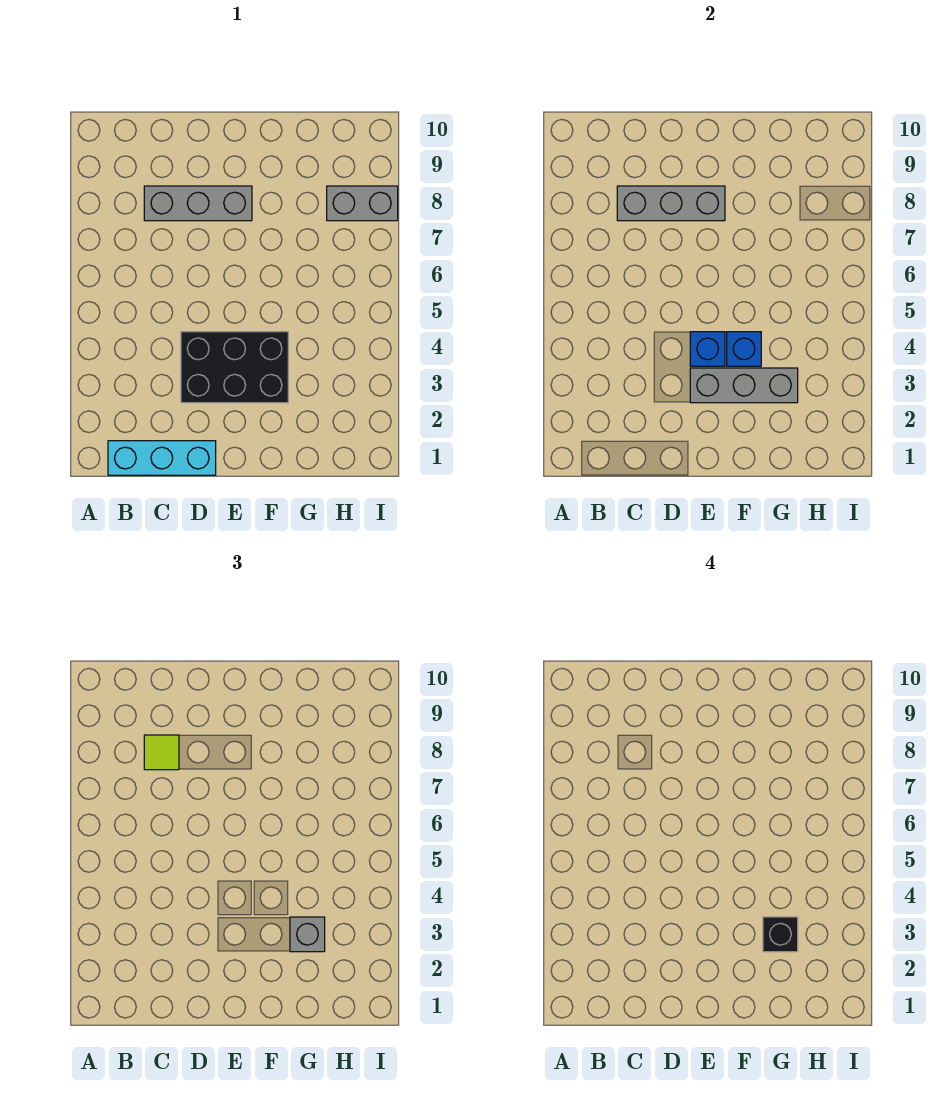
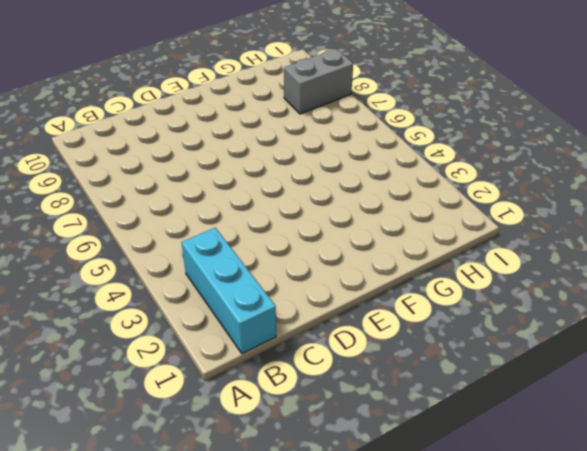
cyan 1x3 brick [181,228,276,354] -> cyan 1x3 brick turned to [108,441,216,475]
none -> grey 1x3 brick [144,186,252,221]
none -> black 2x3 brick [181,332,288,403]

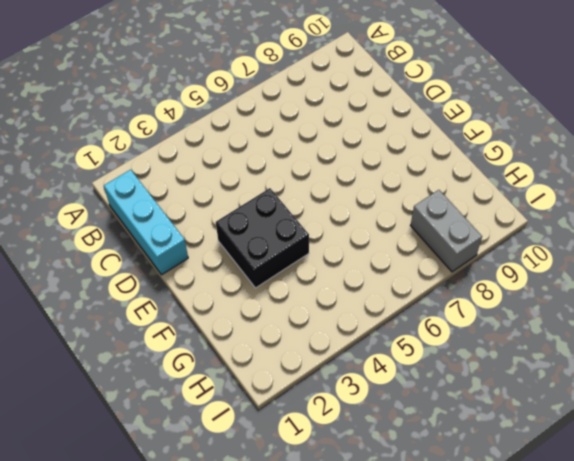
black 2x2 brick [216,188,309,288] -> black 2x3 brick [181,332,288,403]
none -> grey 1x3 brick [144,186,252,221]
none -> grey 1x3 brick [617,186,725,221]

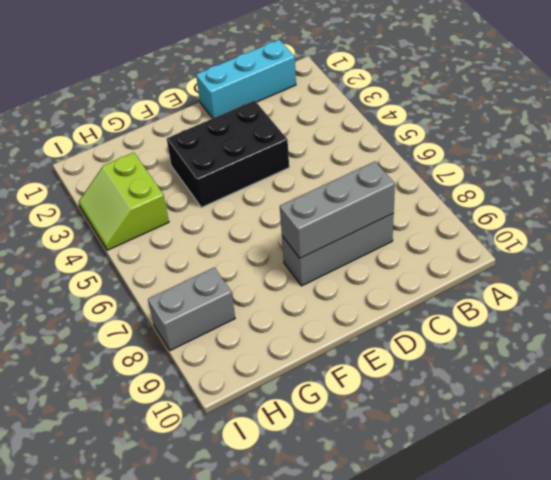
lime 2x2 slope [79,153,169,250] -> none
none -> grey 1x3 brick [690,368,798,403]
none -> blue 1x1 brick [690,332,725,366]

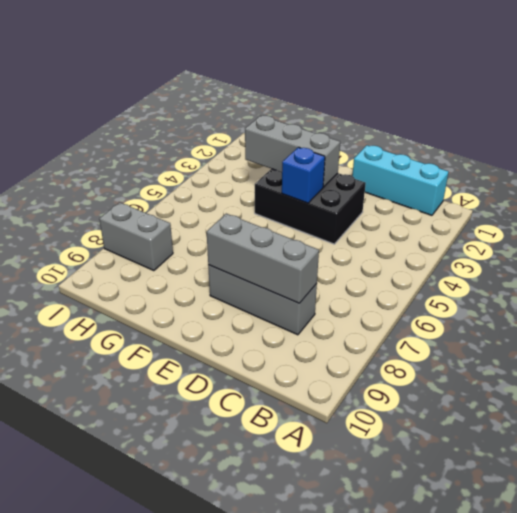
none -> blue 1x1 brick [727,332,761,366]
none -> lime 1x1 tile [144,735,179,770]

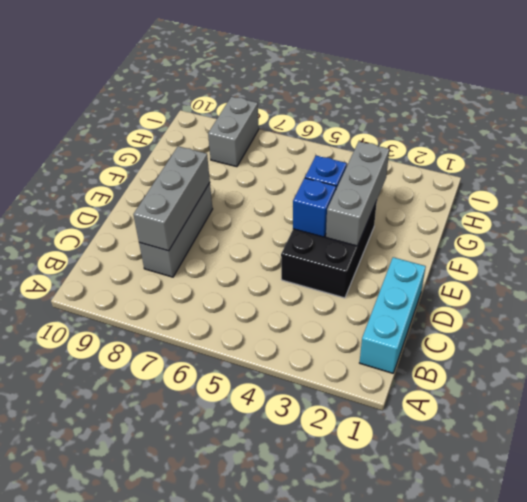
none -> lime 1x1 tile [144,735,179,770]
none -> grey 1x1 brick [290,917,325,952]

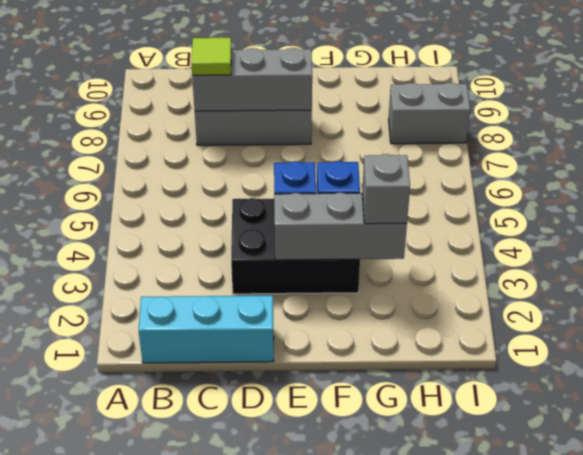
none -> black 1x1 brick [763,917,798,952]

